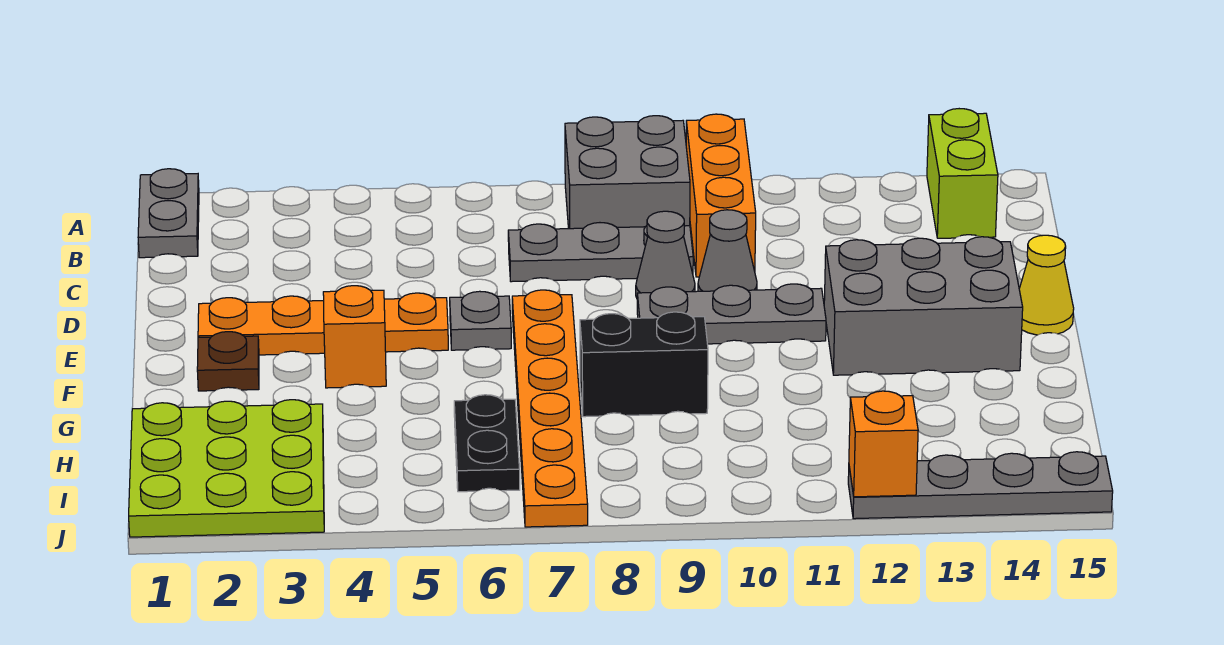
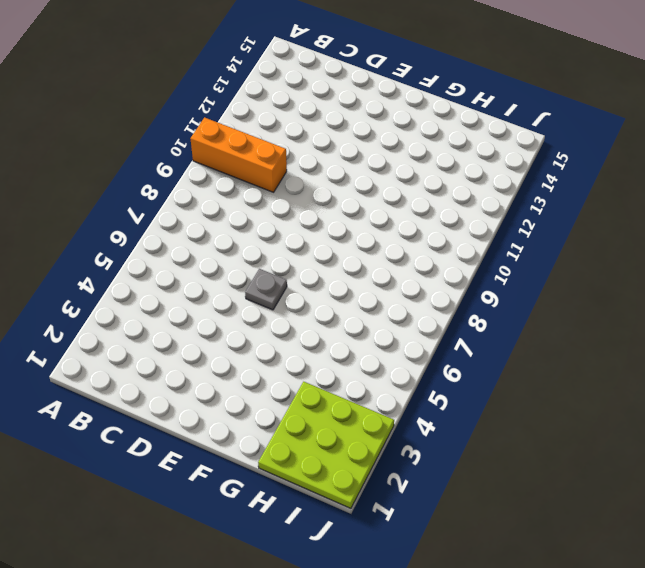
none -> grey 1x2 plate [138,169,199,258]
none -> grey 2x2 brick [565,116,690,229]
none -> lime 1x2 brick [927,109,998,238]

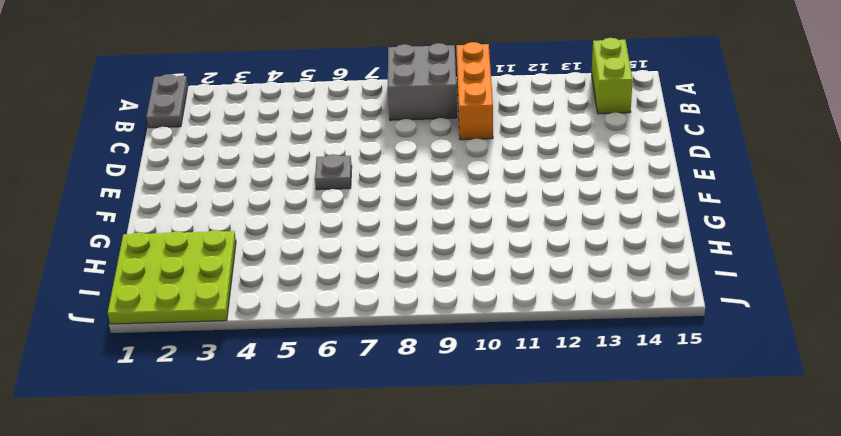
none -> grey 1x3 plate [508,223,693,282]
none -> grey 1x1 cone [636,211,695,298]
none -> grey 1x1 cone [698,210,757,291]

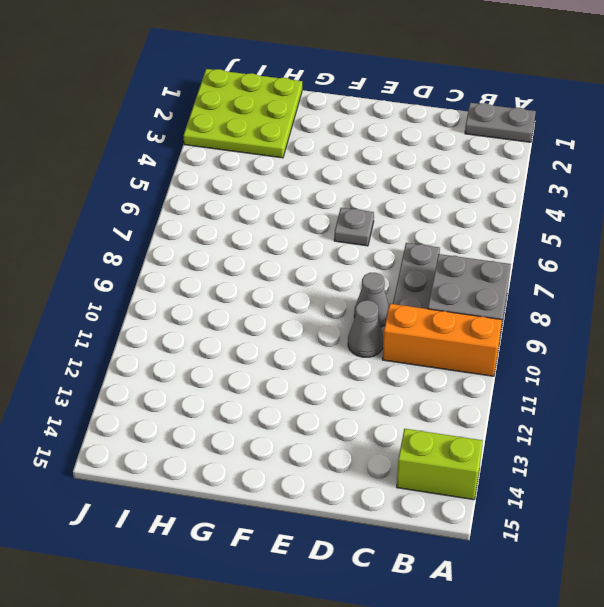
none -> orange 1x4 plate [198,293,448,355]
none -> orange 1x6 plate [512,290,588,527]
none -> grey 1x3 plate [637,284,826,344]

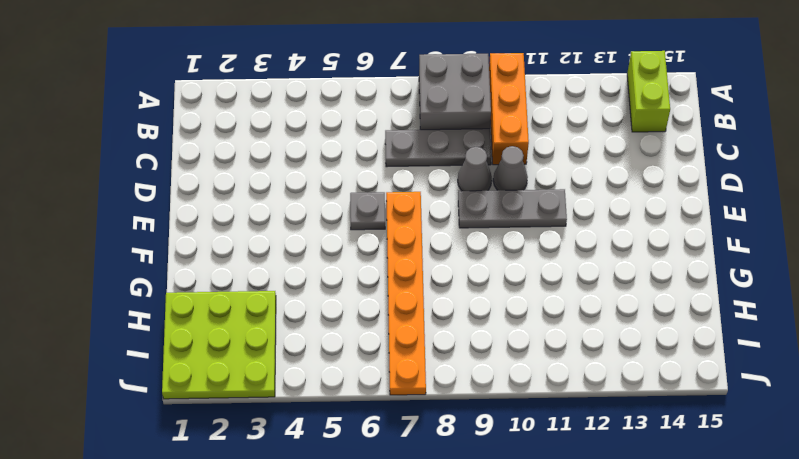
none -> grey 1x2 plate [138,169,199,258]
none -> orange 1x4 plate [198,293,448,355]
none -> grey 2x3 brick [824,237,1023,375]

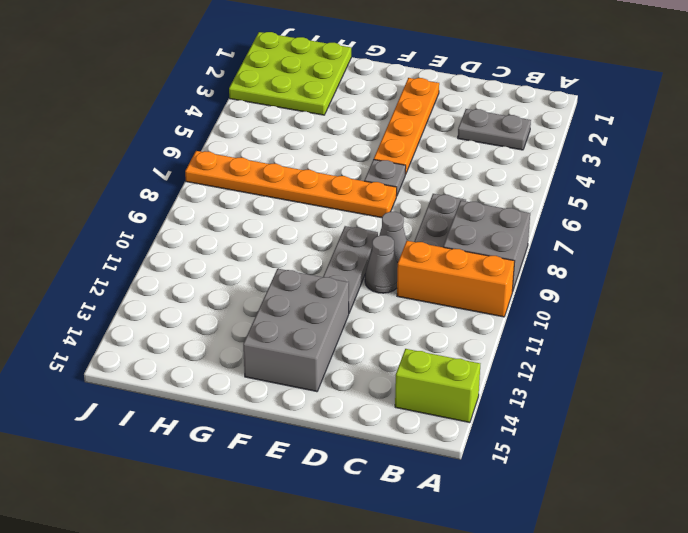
grey 1x2 plate [458,109,531,150] -> grey 1x2 plate moved to [138,169,199,258]
none -> yellow 1x1 cone [1019,235,1074,335]
none -> brown 1x1 plate [197,332,259,391]
none -> orange 1x1 brick [323,286,386,388]

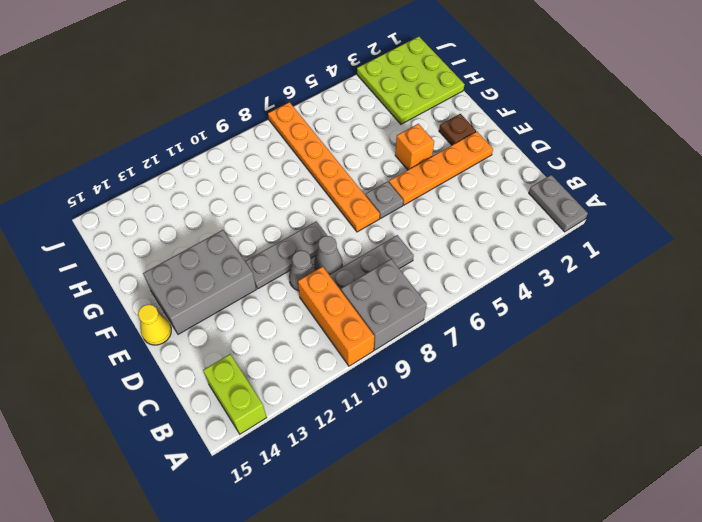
none -> black 1x2 brick [580,312,708,417]
none -> black 1x2 plate [454,395,520,492]
none -> grey 1x4 plate [848,452,1113,519]

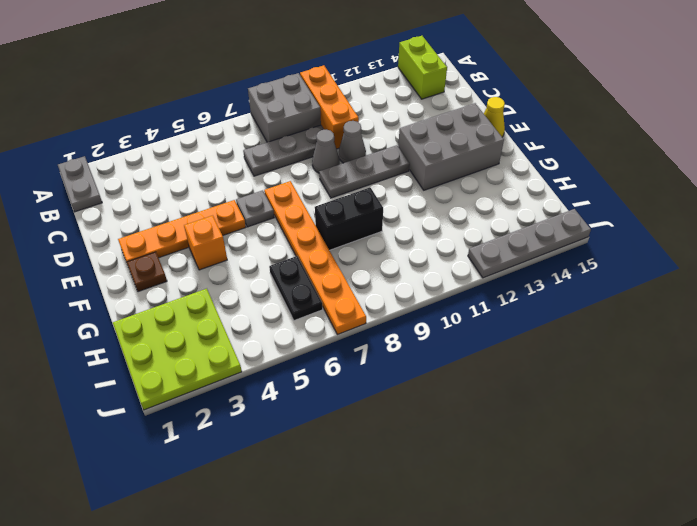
none -> orange 1x1 brick [849,391,918,497]

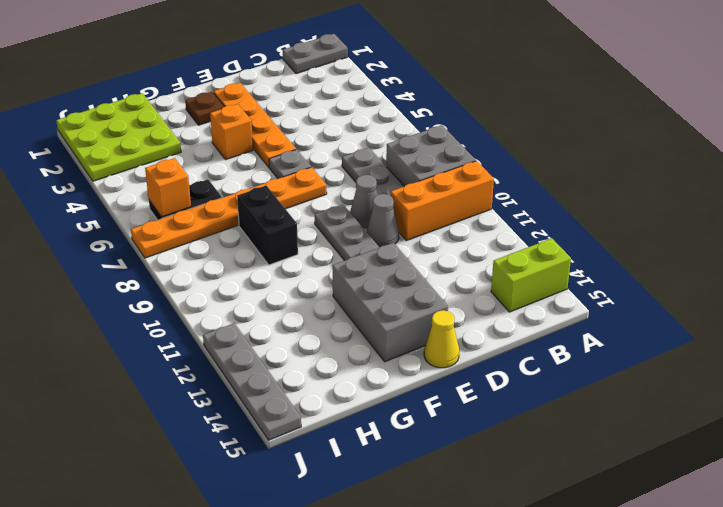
orange 1x1 brick [145,158,191,217] -> orange 1x1 brick moved to [849,391,918,497]

